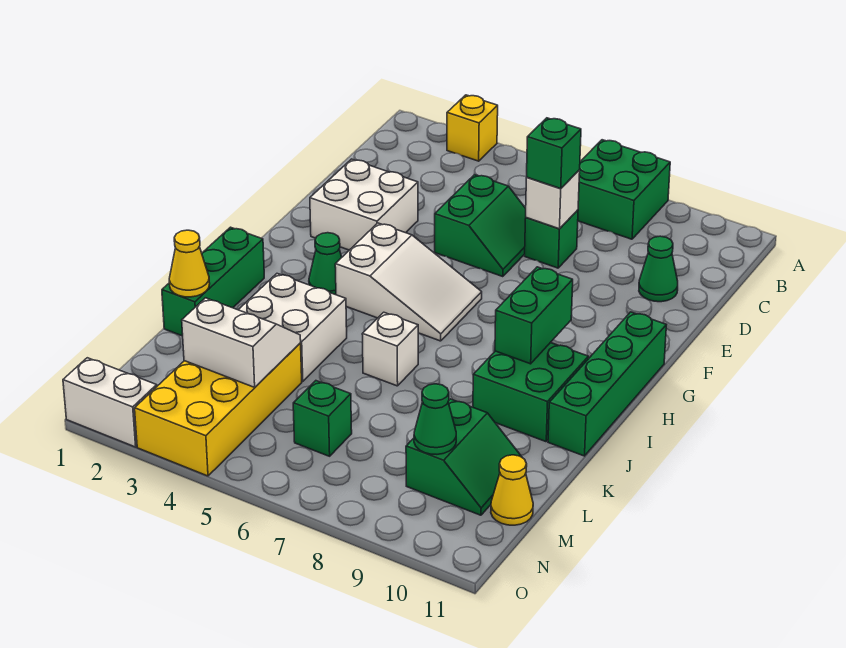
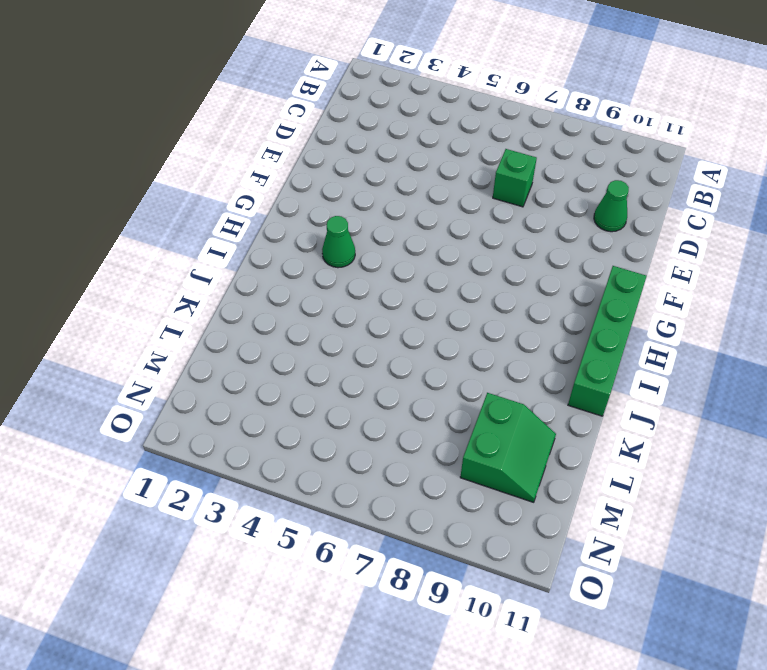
none -> yellow 1x1 brick [447,95,498,161]
none -> green 2x2 brick [578,140,670,239]
none -> green 2x2 slope [435,175,526,277]

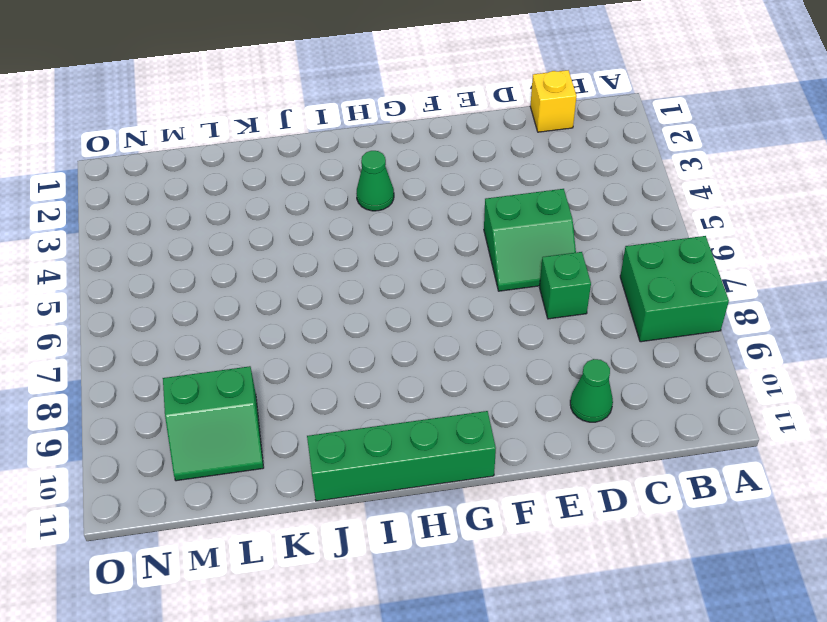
yellow 1x1 brick [530,70,577,132] -> yellow 1x1 brick moved to [447,95,498,161]
none -> white 2x2 brick [310,159,418,250]
none -> white 2x3 slope [335,223,482,341]
none -> green 1x3 brick [162,227,264,336]

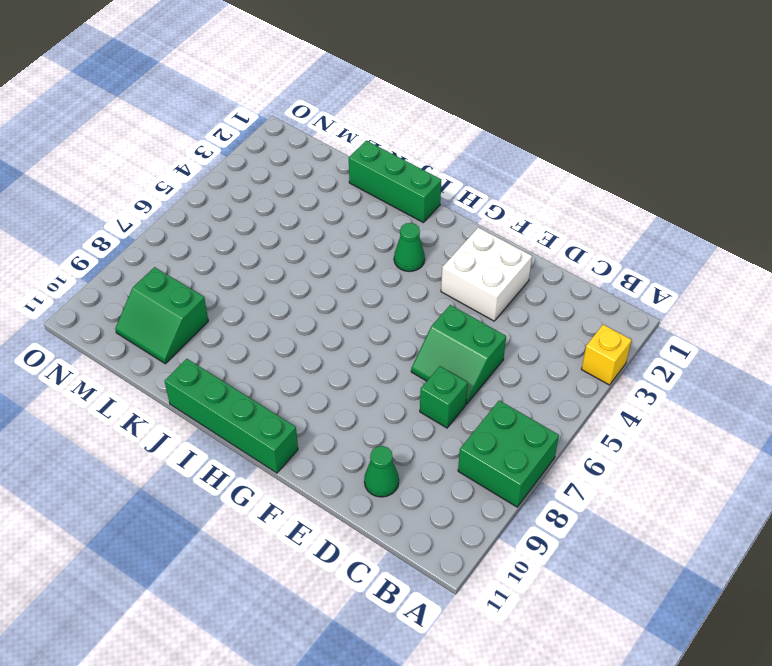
none -> white 2x3 slope [335,223,482,341]
none -> green 2x2 brick [473,342,588,442]
none -> white 2x2 brick [239,274,347,382]

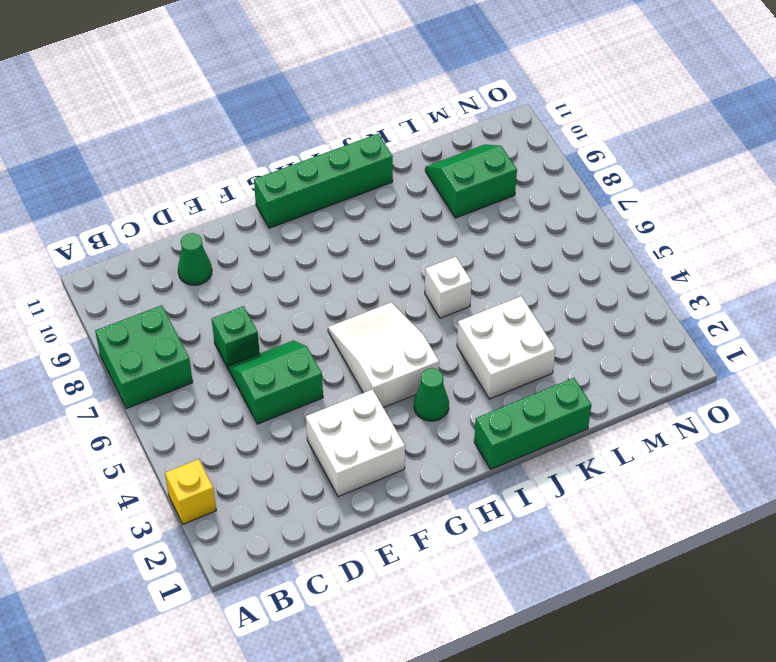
none -> green 2x2 brick [473,342,588,442]
none -> yellow 2x4 brick [135,343,302,476]
none -> green 1x1 brick [293,381,352,456]

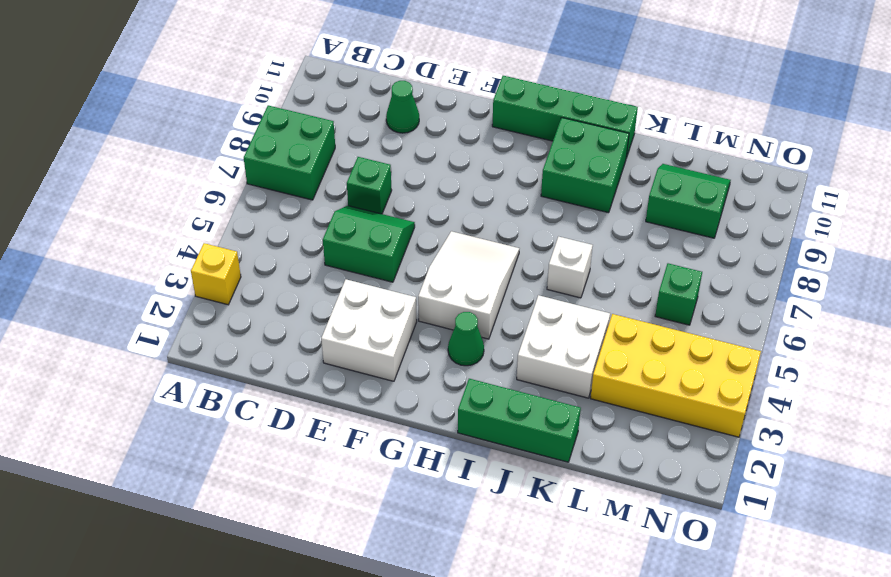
none -> yellow 1x1 cone [491,455,533,525]
none -> white 1x2 brick [63,358,157,447]
none -> white 1x1 brick [526,170,580,229]

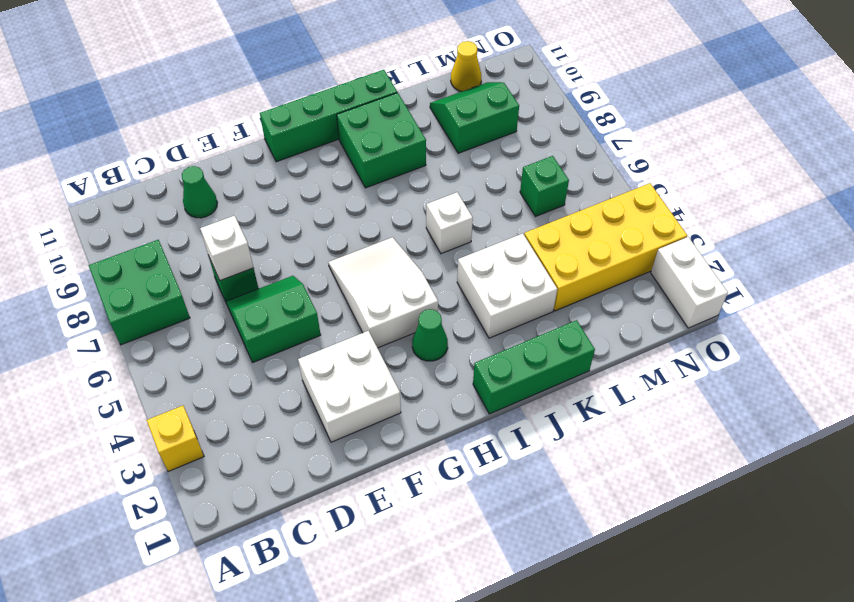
none -> green 1x2 brick [495,267,573,364]
none -> yellow 1x1 cone [169,230,210,297]
none -> white 2x2 slope [182,298,301,387]

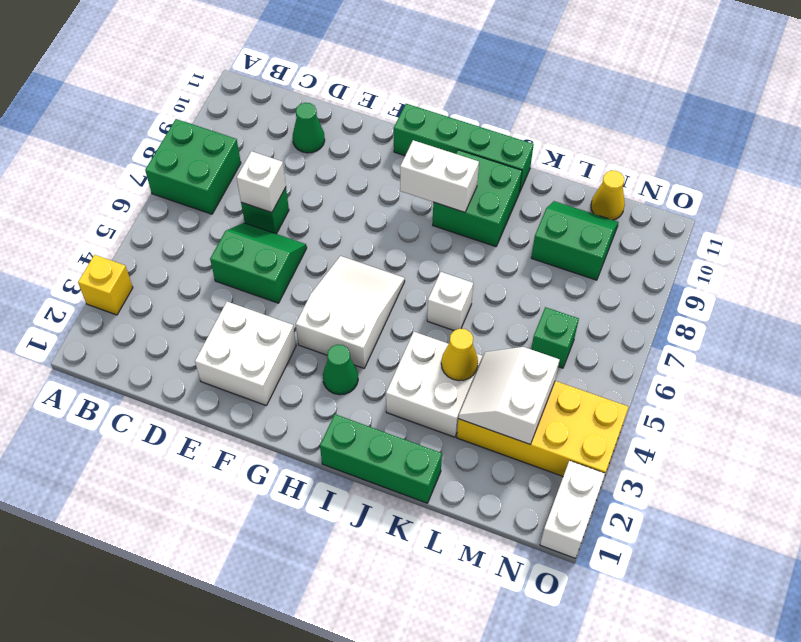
white 1x2 brick [400,140,479,212] -> green 1x2 brick [495,267,573,364]
yellow 1x1 cone [441,329,478,381] -> yellow 1x1 cone moved to [169,230,210,297]
none -> green 1x1 cone [414,384,456,454]
none -> green 1x1 brick [527,118,581,189]

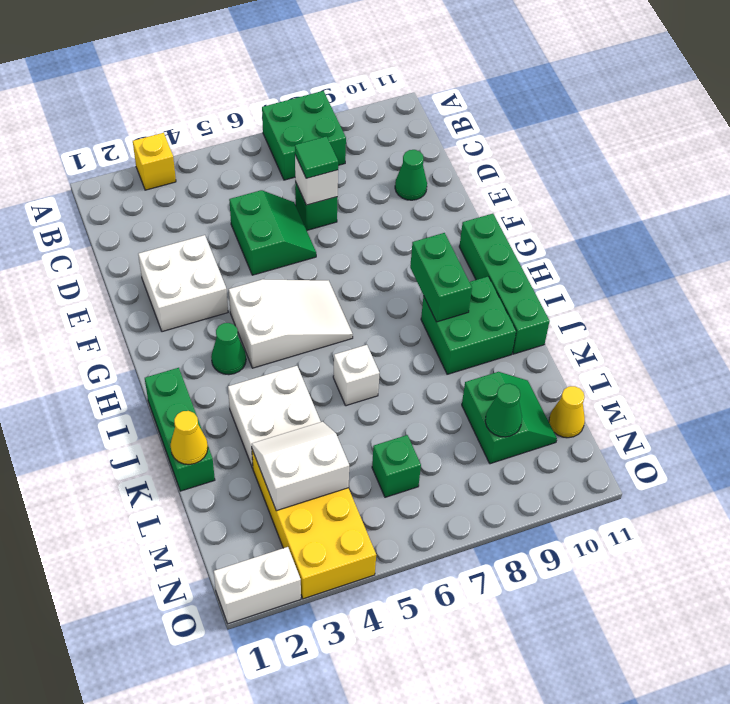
green 1x1 tile [295,136,338,178] -> green 1x1 brick [527,118,581,189]

